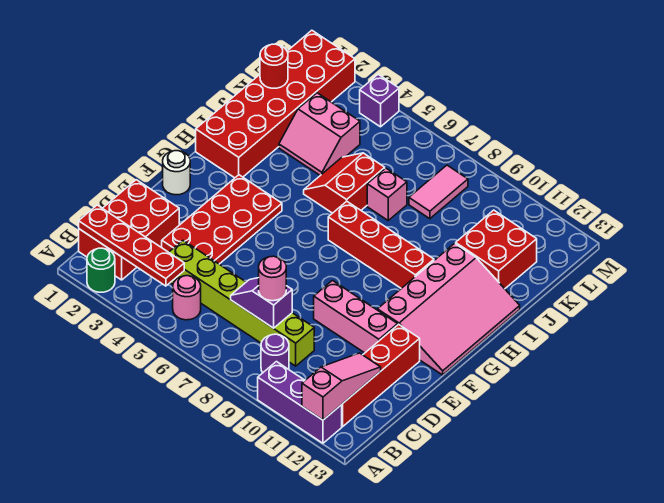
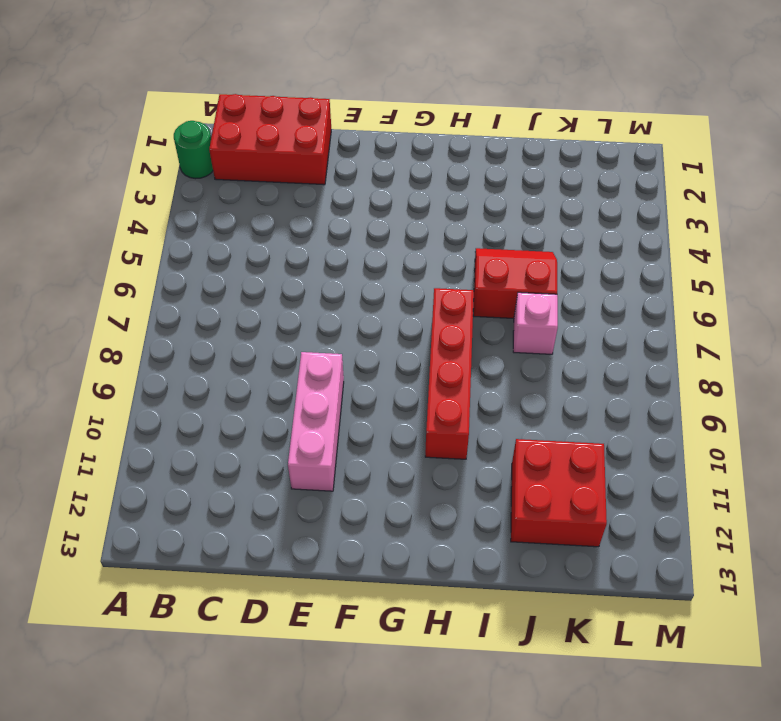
none -> purple 1x3 brick [258,362,342,443]
none -> pink 1x1 round brick [173,276,201,320]
none -> purple 1x1 round brick [261,334,289,373]

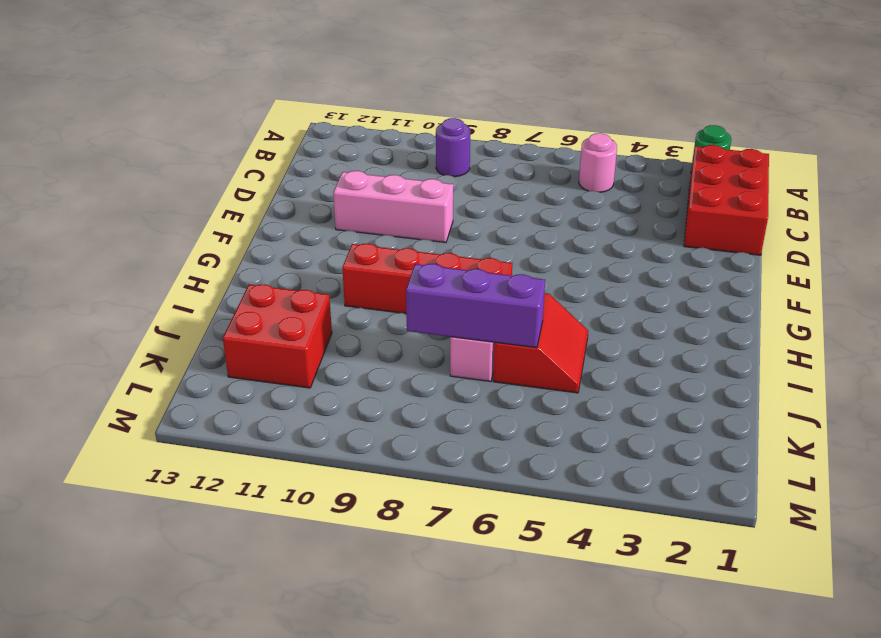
purple 1x3 brick [406,264,545,348] -> purple 1x3 brick moved to [258,362,342,443]
none -> red 1x4 brick [342,324,420,427]
none -> lime 1x6 brick [169,241,314,366]
none -> red 2x4 plate [162,175,282,264]

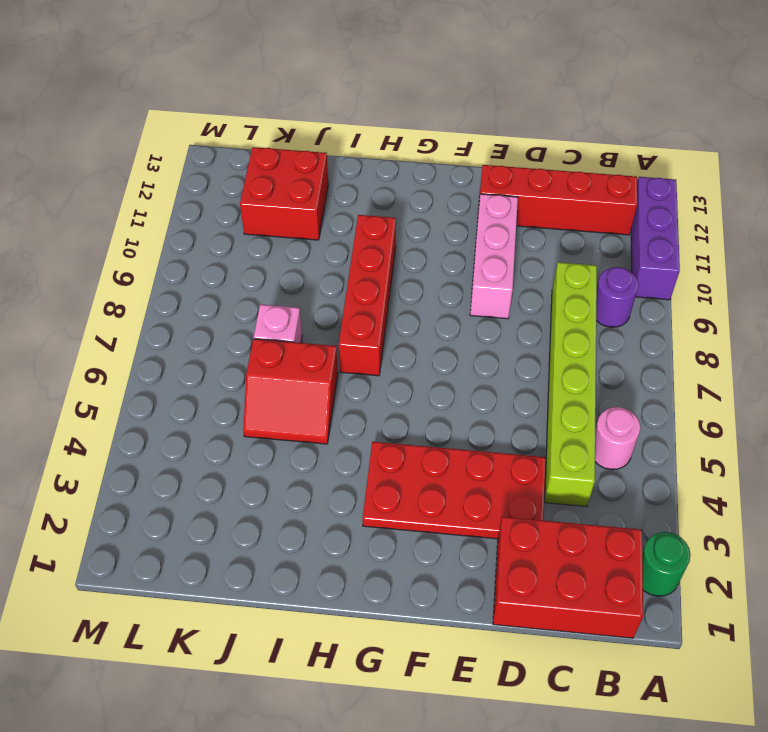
none -> white 1x1 round brick [163,151,190,195]
none -> pink 3x4 slope [378,243,520,375]
none -> red 2x6 brick [196,30,355,178]

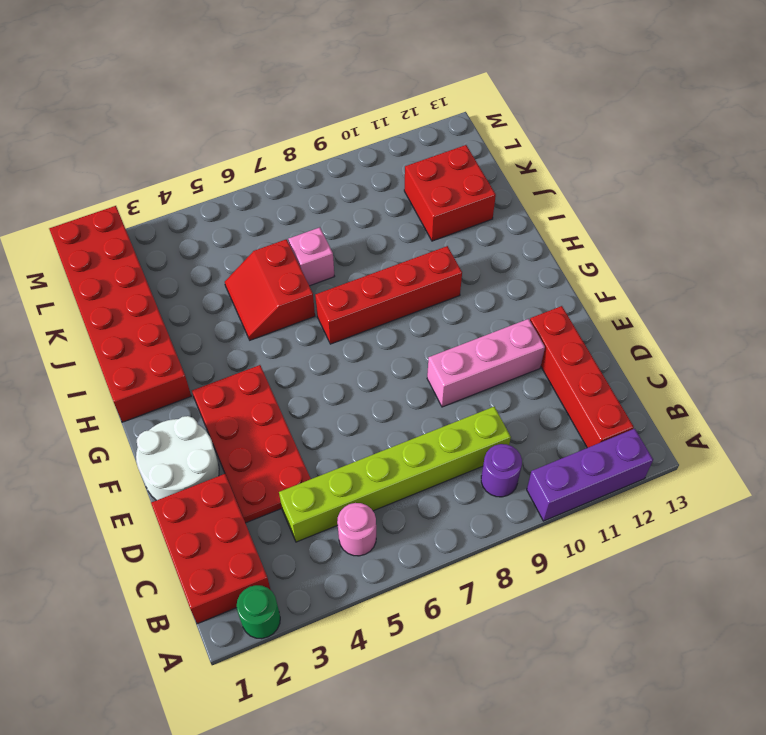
white 2x2 round brick [136,416,219,500] -> white 1x1 round brick [163,151,190,195]
none -> pink 3x4 slope [378,243,520,375]
none -> pink 2x2 slope [279,93,360,175]
none -> pink 1x2 tile [409,165,468,219]

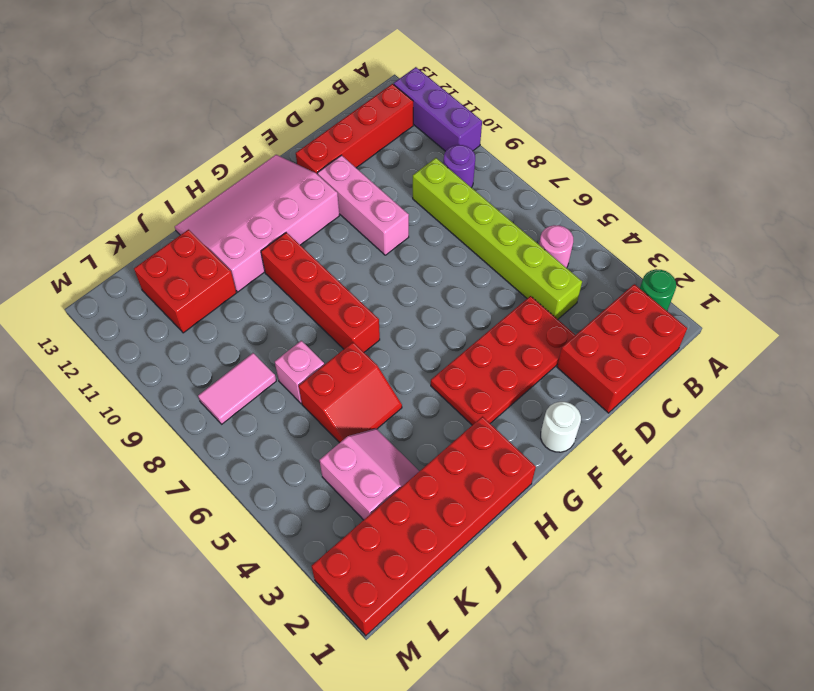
none -> purple 1x1 brick [360,74,399,127]
none -> pink 1x3 slope [302,353,381,420]
none -> red 1x4 plate [79,205,184,286]

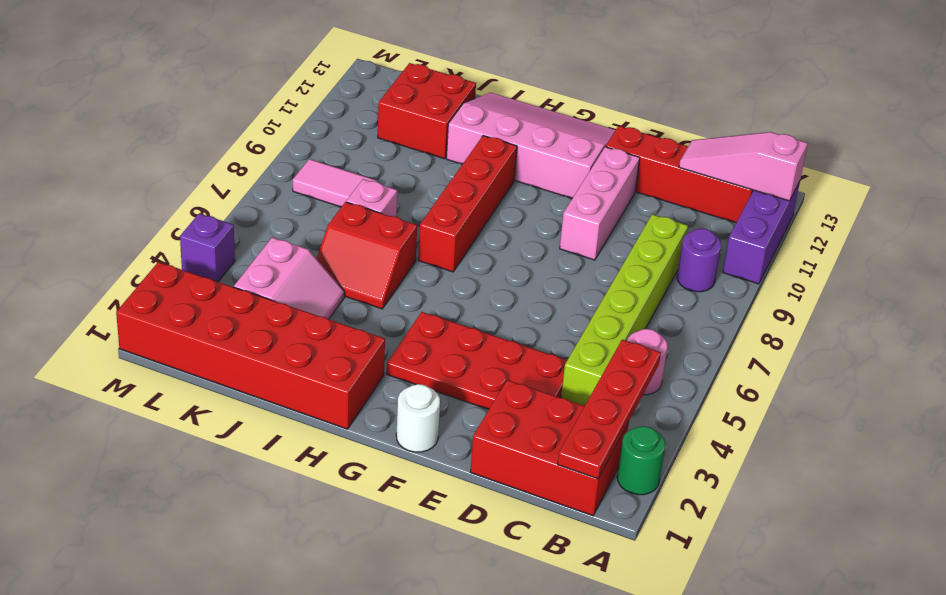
none -> purple 1x2 slope [231,278,292,328]
none -> red 1x1 round brick [260,44,288,88]
none -> pink 1x1 round brick [259,256,286,301]

